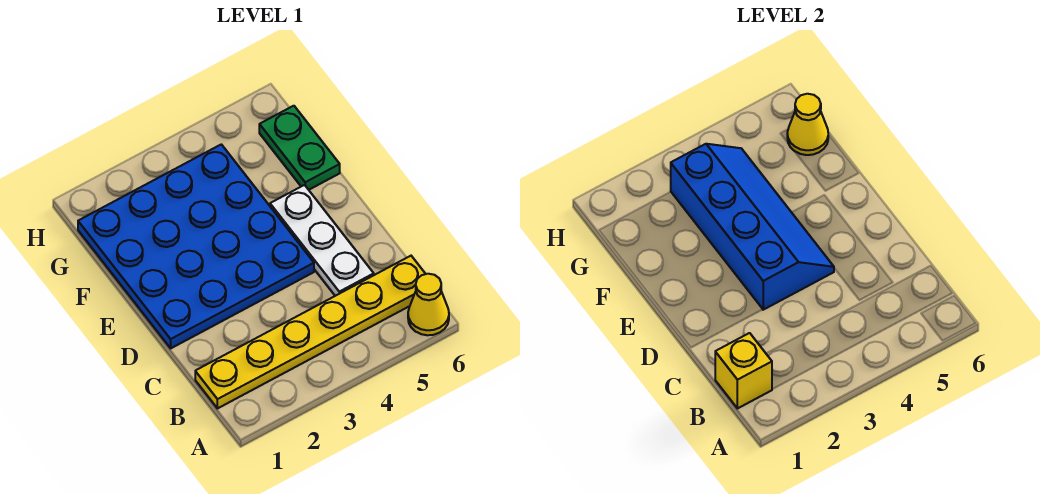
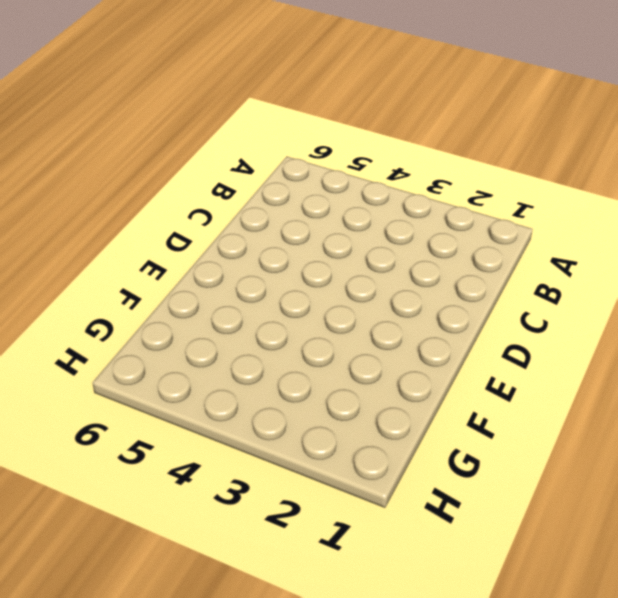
none -> yellow 1x1 cone [408,274,449,335]
none -> yellow 1x6 plate [195,256,425,409]

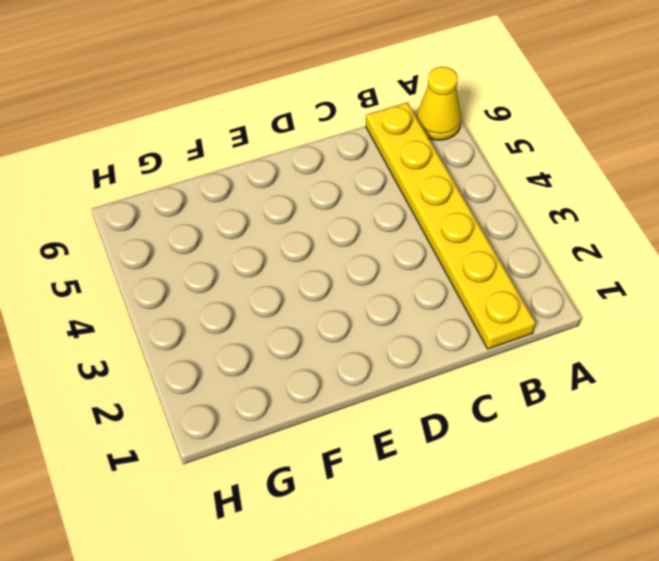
none -> white 1x3 plate [270,185,374,296]
none -> blue 4x4 plate [78,144,314,348]

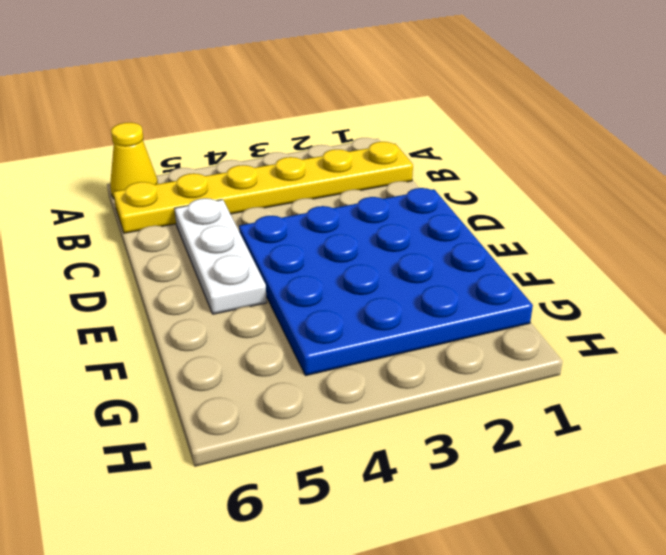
none -> green 1x2 plate [259,106,340,190]
none -> yellow 1x1 brick [715,333,772,409]

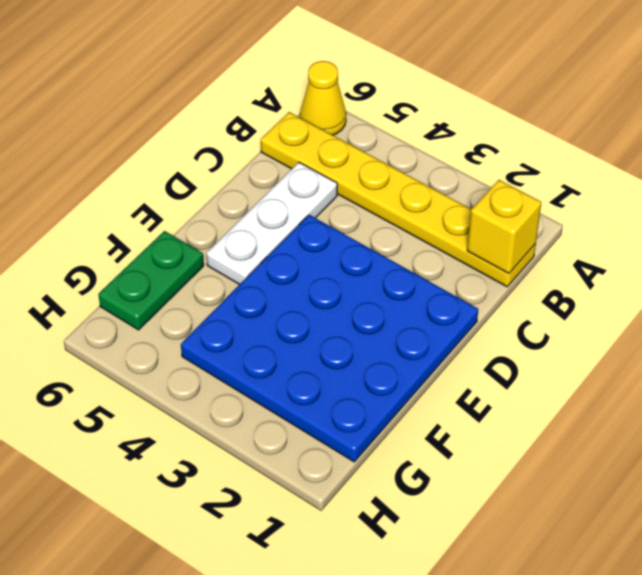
none -> blue 2x4 slope [671,144,834,310]
none -> yellow 1x1 cone [787,94,828,155]

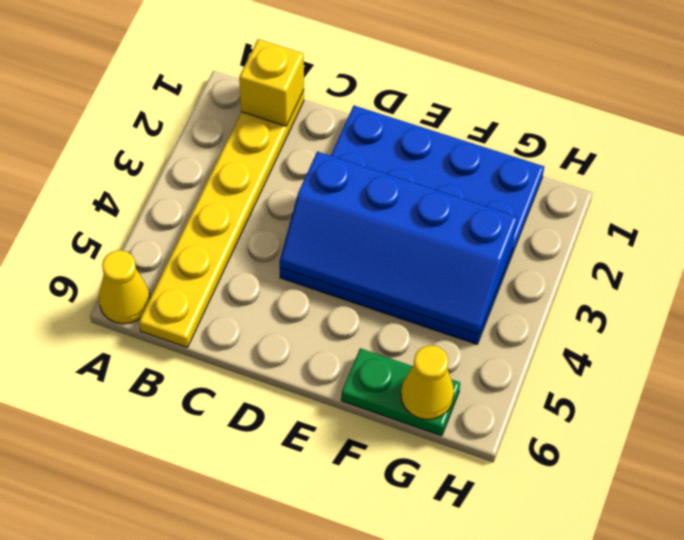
none -> white 1x3 plate [270,185,374,296]

